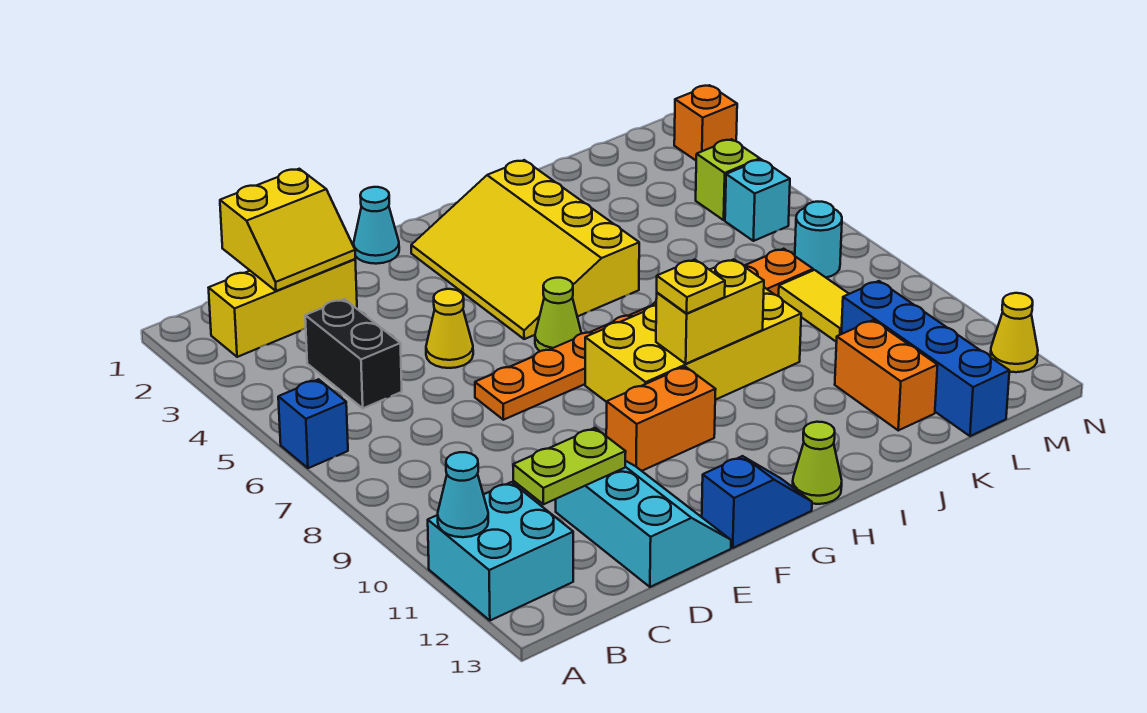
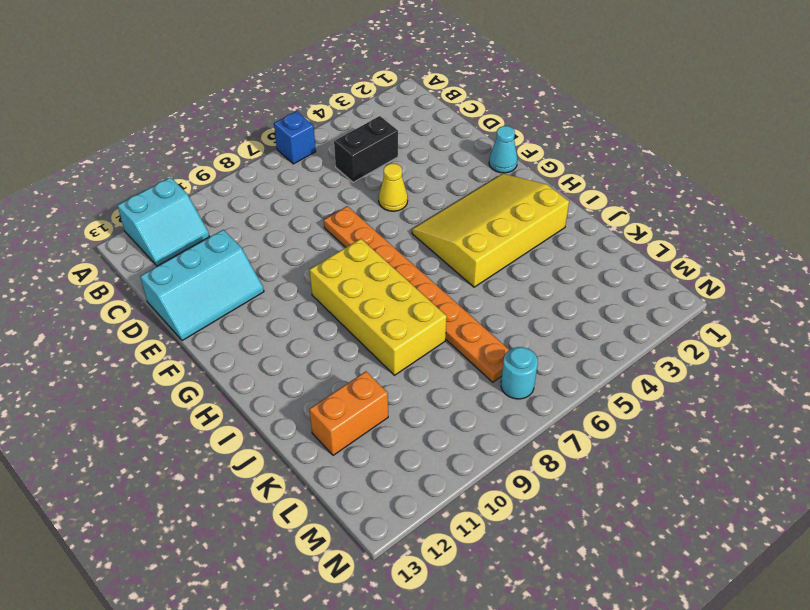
cyan 2x2 slope [117,177,209,266] -> cyan 2x2 brick [428,482,573,620]
none -> yellow 1x3 brick [209,259,357,357]
none -> orange 1x2 brick [606,367,716,471]
none -> blue 1x2 slope [702,456,812,548]

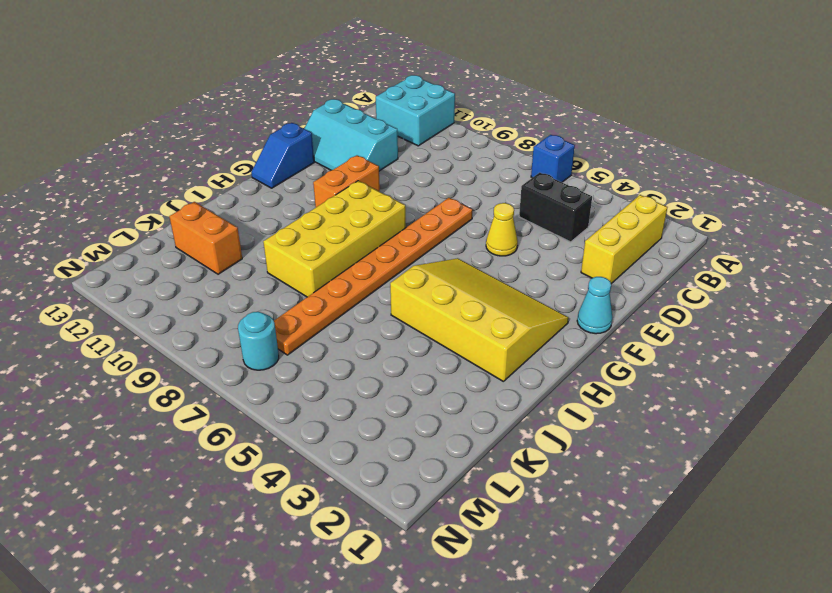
none -> lime 1x1 cone [535,278,582,351]
none -> lime 1x1 cone [792,422,842,504]
none -> yellow 1x2 tile [779,270,849,342]

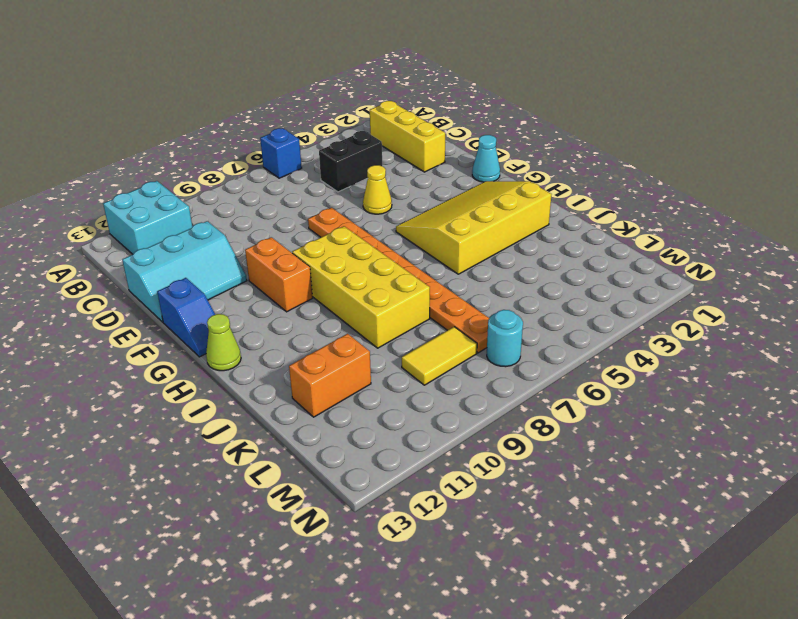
none -> lime 1x1 cone [535,278,582,351]
none -> blue 1x4 brick [841,281,1009,436]
none -> lime 1x1 brick [696,139,760,220]

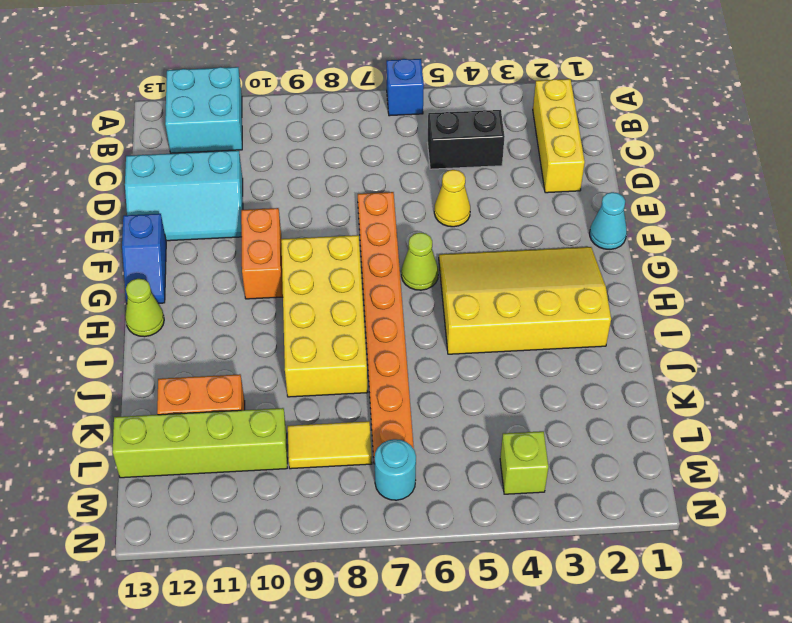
lime 1x4 brick [112,408,287,478] -> blue 1x4 brick [841,281,1009,436]
none -> cyan 1x1 brick [725,159,790,241]
none -> orange 1x1 brick [674,85,737,160]
none -> yellow 1x1 cone [990,293,1038,372]

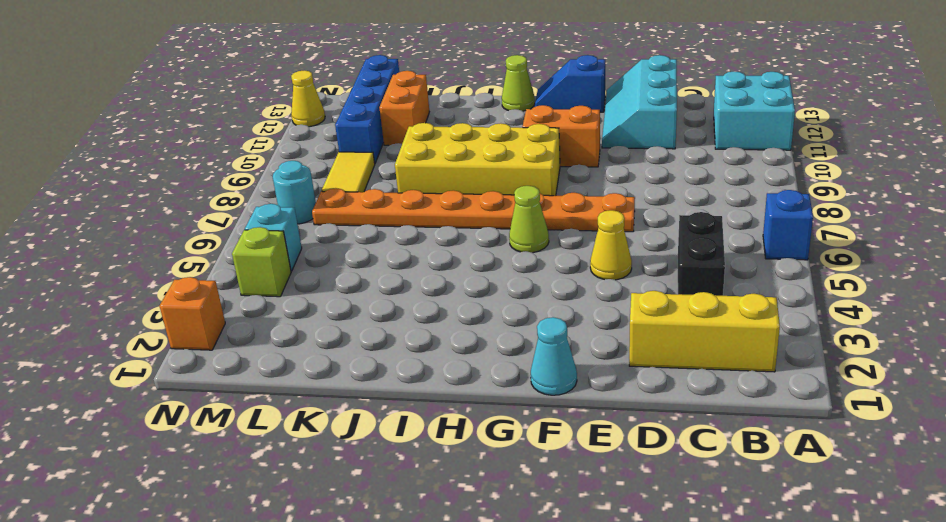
none -> yellow 3x4 slope [411,160,639,339]
none -> cyan 1x1 cone [438,452,488,537]
none -> yellow 2x2 slope [220,169,355,291]

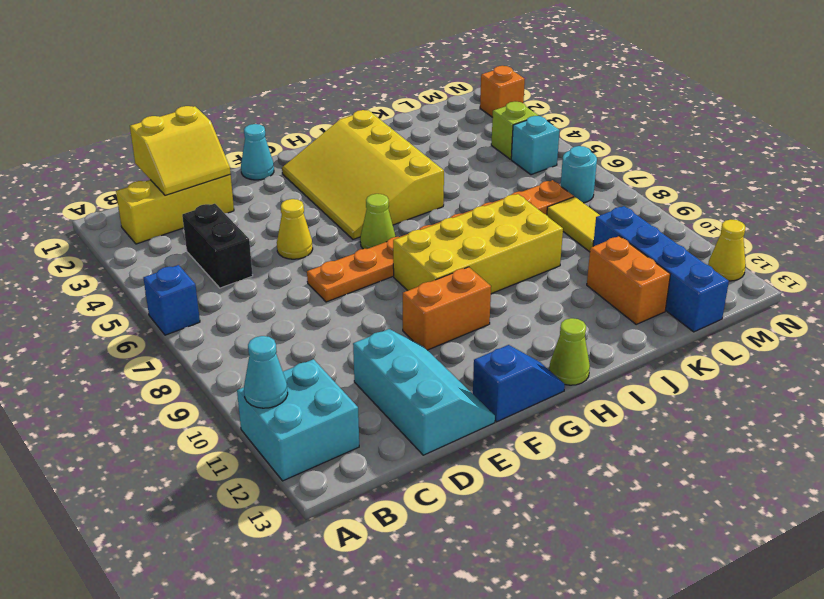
none -> lime 1x2 plate [513,428,626,504]
none -> yellow 1x2 brick [656,259,764,364]
none -> yellow 1x1 plate [657,259,725,313]

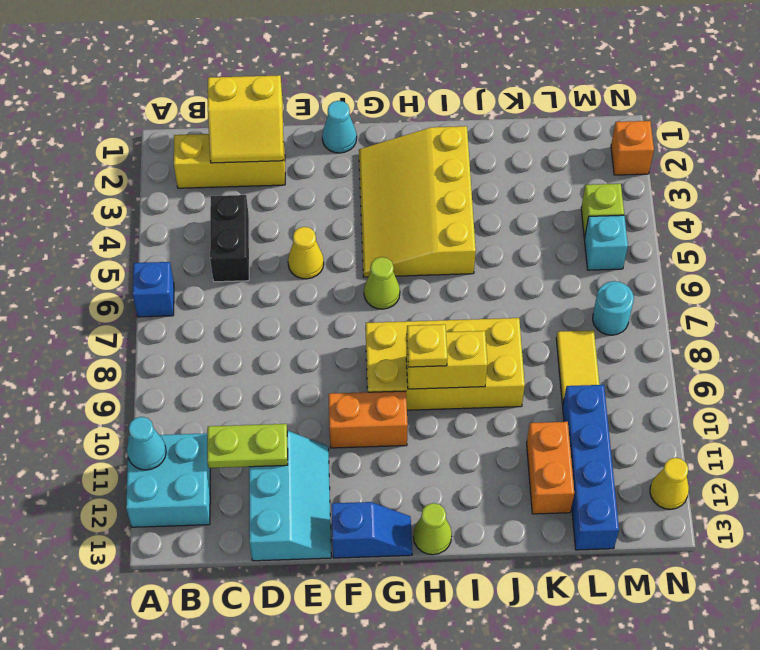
none -> orange 1x8 plate [475,249,813,420]

